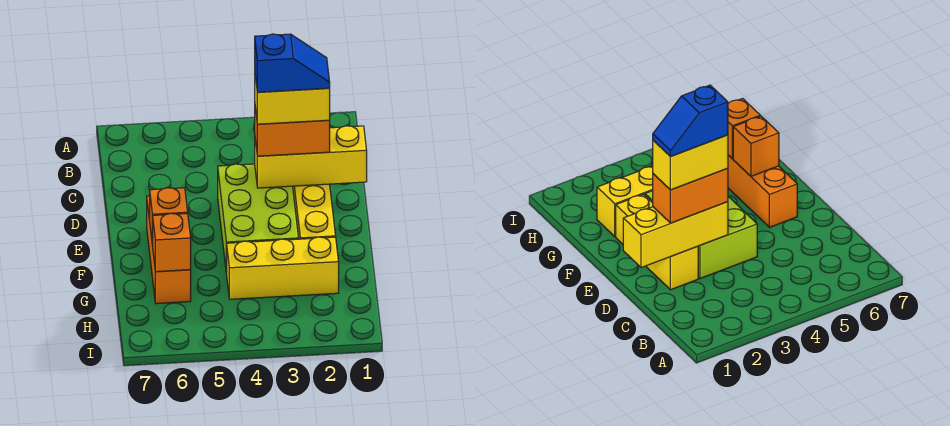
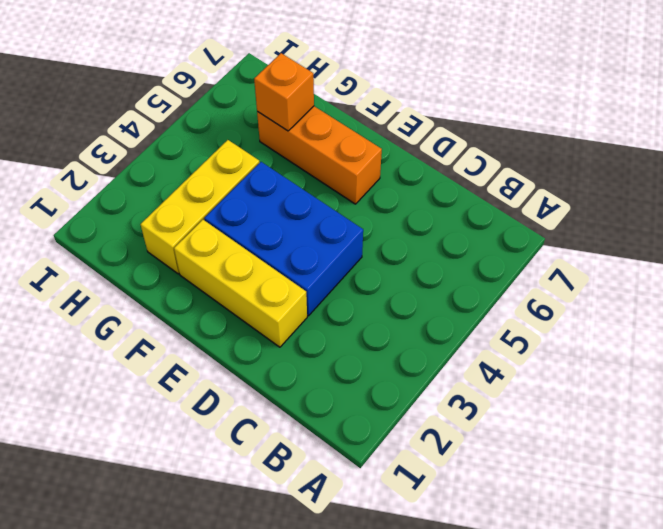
blue 2x3 brick [204,162,363,316] -> lime 2x3 brick [218,164,299,273]
none -> yellow 1x3 brick [255,126,367,188]
none -> orange 1x1 brick [150,188,188,246]

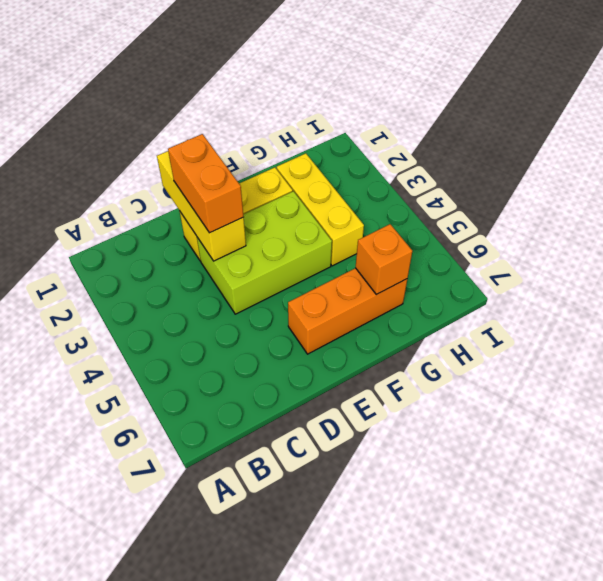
none -> orange 1x1 brick [150,188,188,246]
none -> yellow 1x2 brick [255,76,330,124]

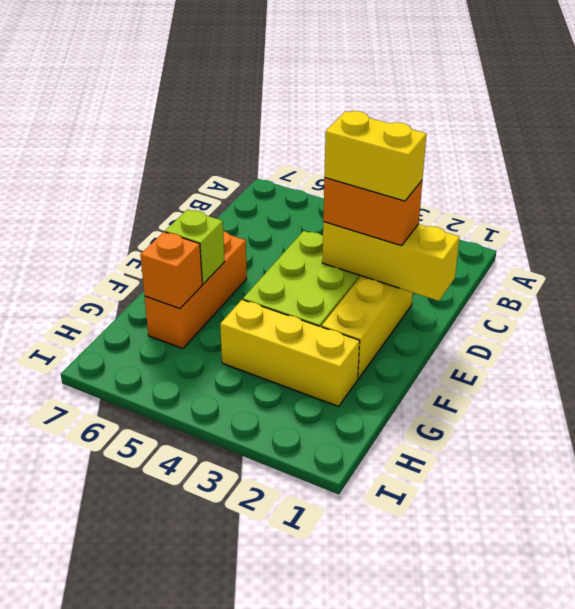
lime 1x1 brick [165,209,224,284] -> orange 1x1 brick [150,188,188,246]
none -> blue 1x2 slope [255,34,330,92]

